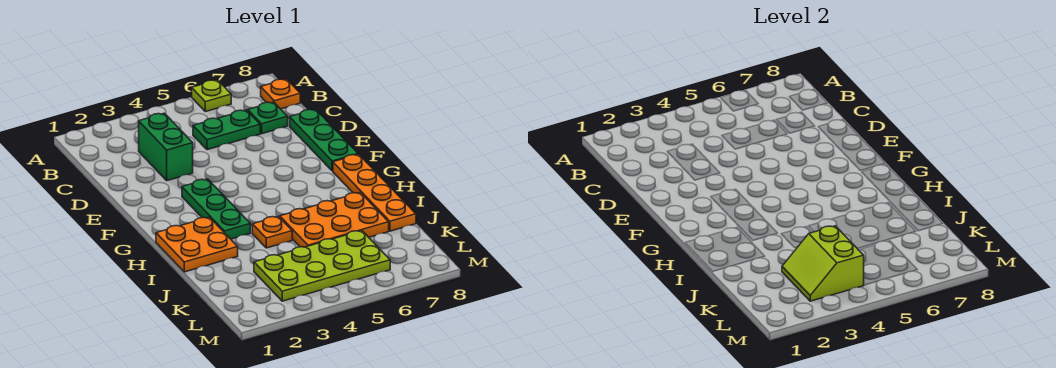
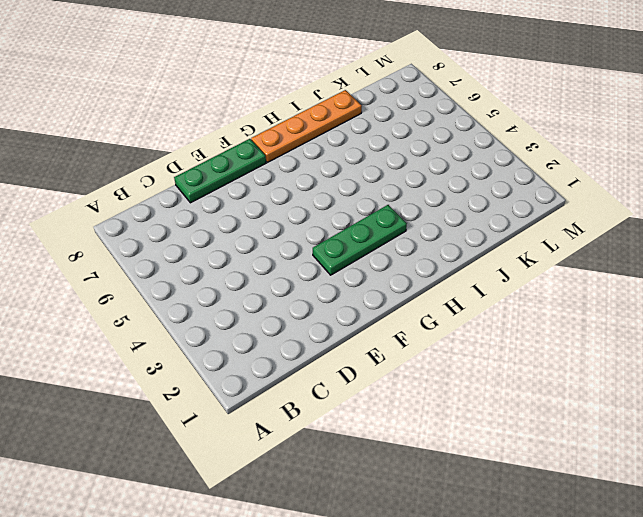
none -> lime 1x1 plate [192,80,231,112]
none -> orange 1x1 plate [261,79,300,109]
none -> green 1x2 brick [139,113,193,181]

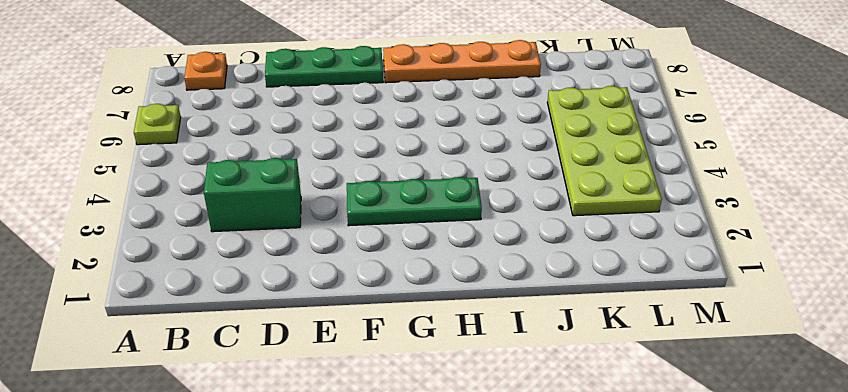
none -> green 1x2 plate [193,110,260,150]
none -> green 1x1 plate [248,102,288,134]
none -> orange 2x2 plate [156,217,238,272]

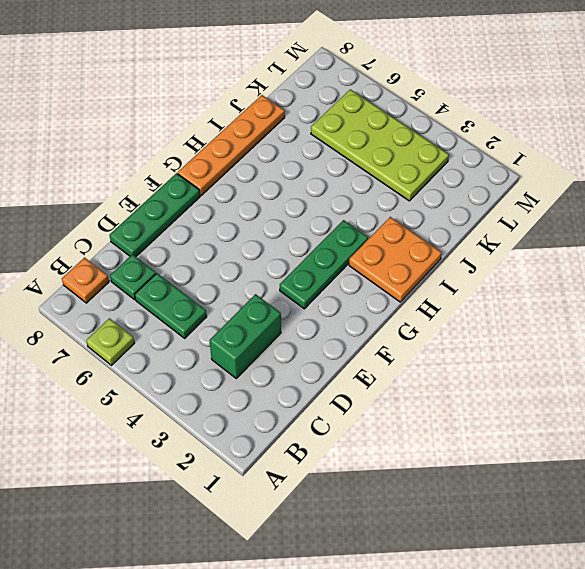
none -> orange 1x1 plate [252,216,292,248]
none -> orange 2x3 plate [280,192,389,247]
none -> lime 2x2 slope [782,226,864,301]

